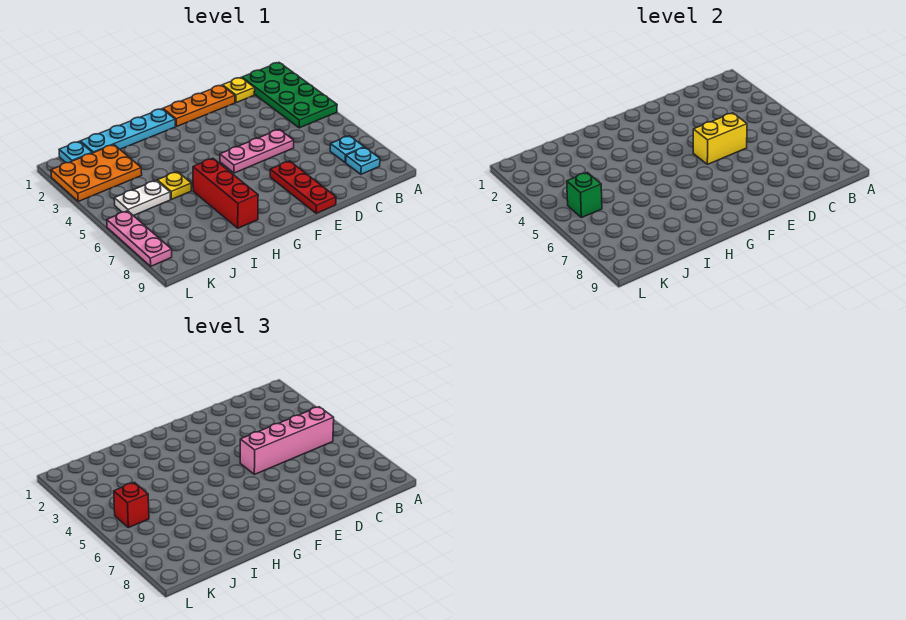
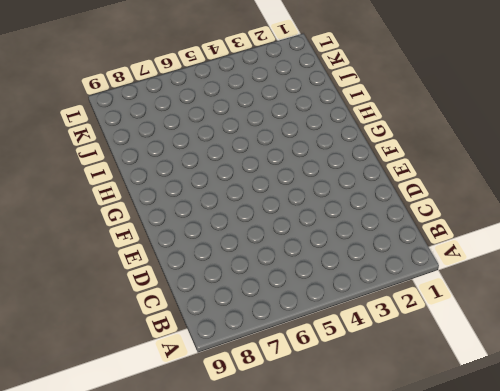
none -> green 2x4 plate [242,63,337,128]
none -> cyan 1x1 plate [330,136,364,163]
none -> cyan 1x1 plate [346,147,380,174]

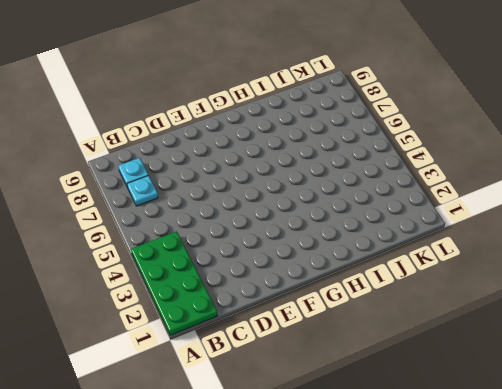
none -> yellow 1x1 plate [223,78,255,103]
none -> orange 1x3 plate [163,85,235,127]
none -> pink 1x3 plate [220,129,294,173]

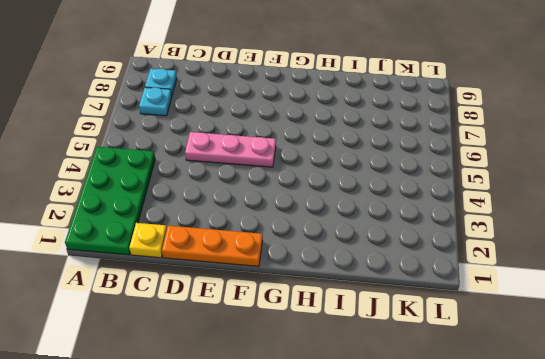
none -> red 1x3 plate [270,161,336,213]
none -> cyan 1x4 plate [80,109,175,153]
none -> red 1x3 brick [193,158,258,228]

